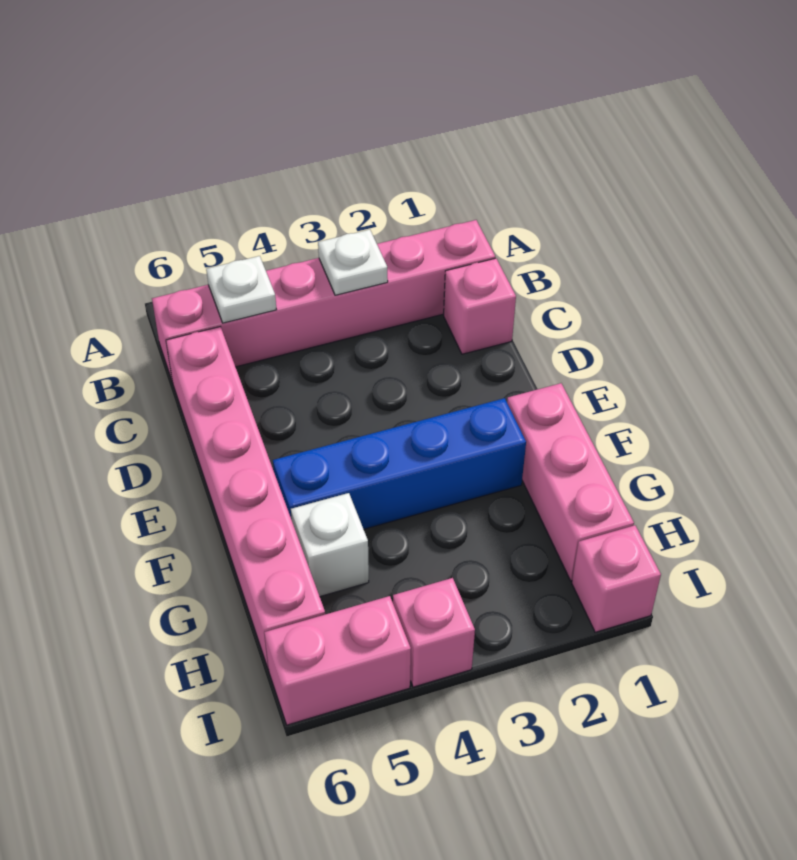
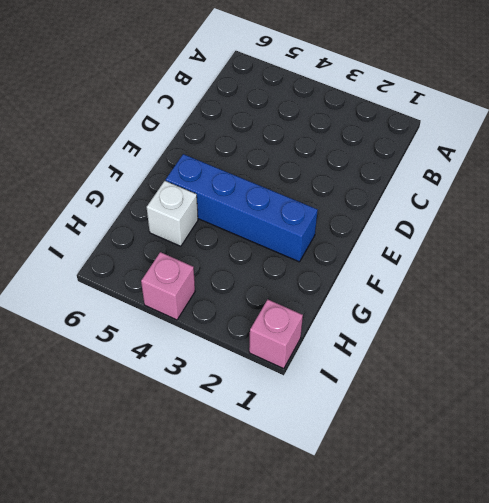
none -> pink 1x6 brick [152,220,495,383]
none -> pink 1x1 brick [444,258,516,354]

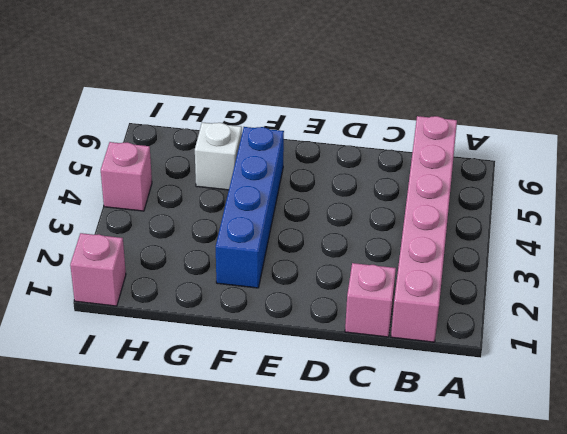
none -> pink 1x6 brick [166,327,325,670]
none -> pink 1x3 brick [507,383,634,581]

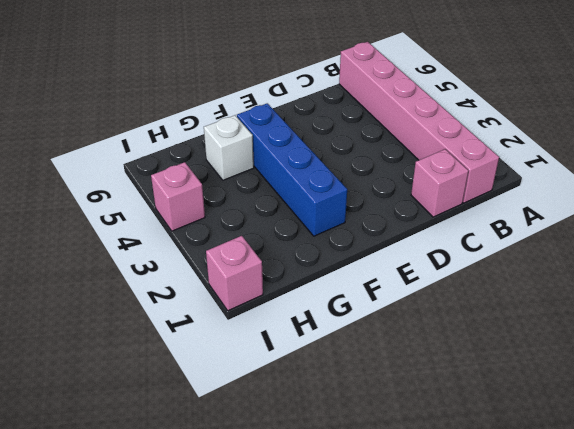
none -> pink 1x6 brick [166,327,325,670]
none -> pink 1x3 brick [507,383,634,581]

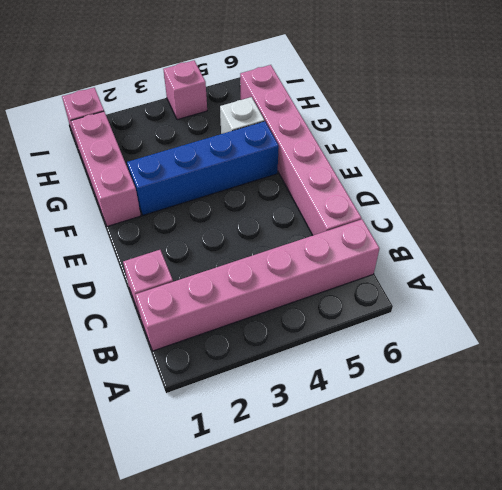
none -> pink 1x2 brick [264,596,411,725]
none -> white 1x1 plate [318,229,388,295]

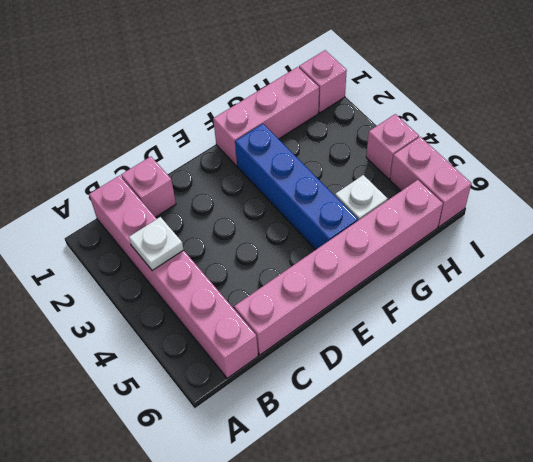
none -> white 1x1 plate [206,256,276,323]

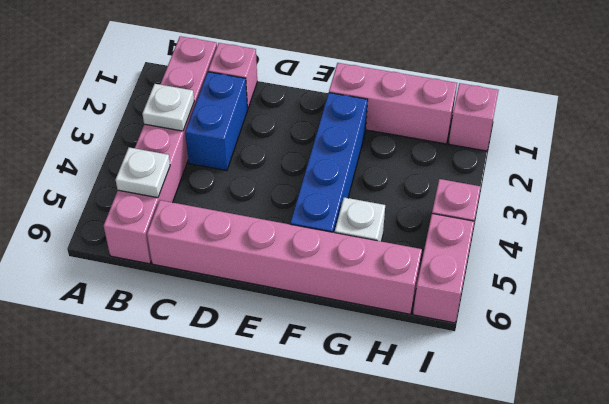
blue 1x2 brick [185,72,247,171] -> none

